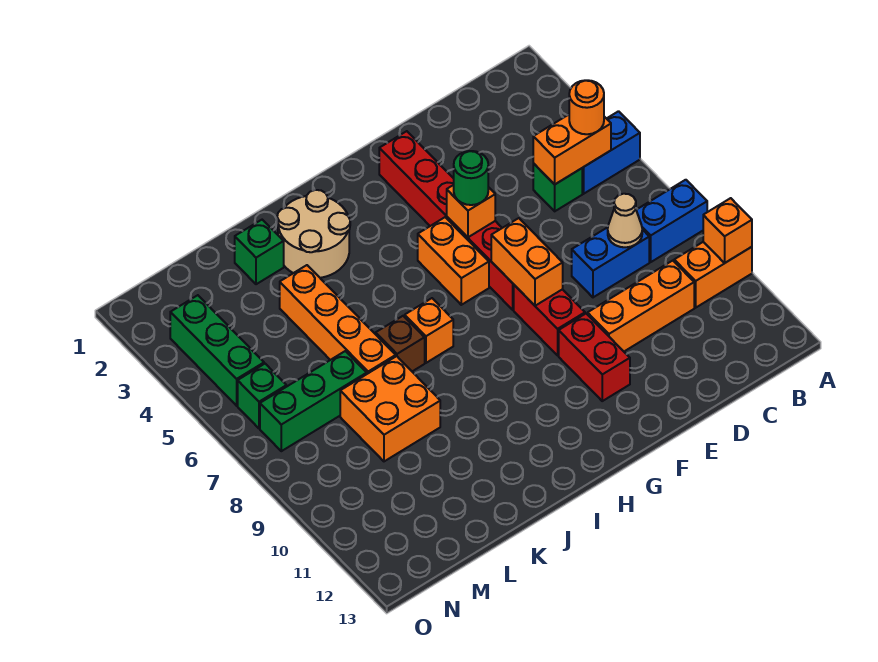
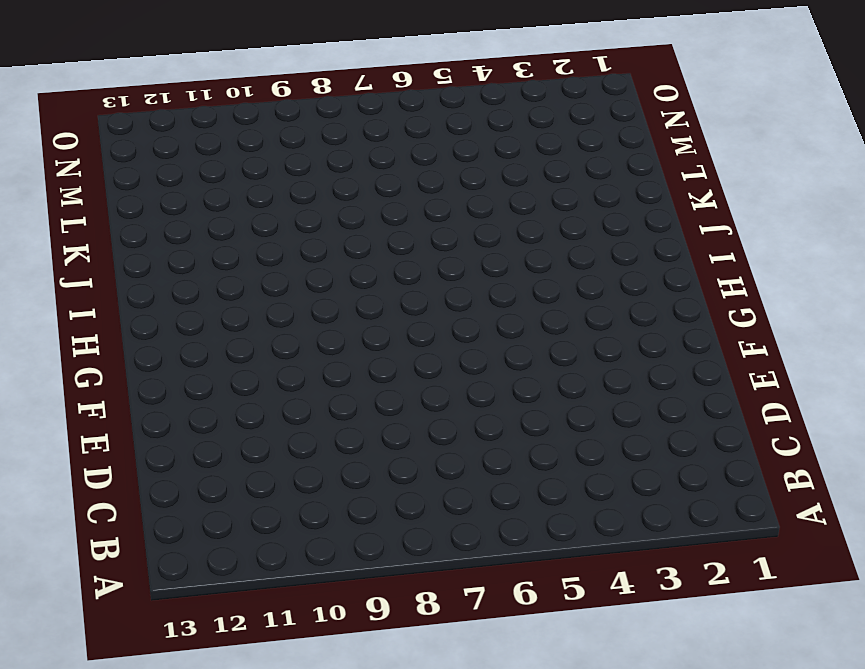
none -> blue 1x2 brick [582,111,640,194]
none -> blue 1x2 brick [636,180,707,262]
none -> orange 1x2 brick [674,242,752,308]

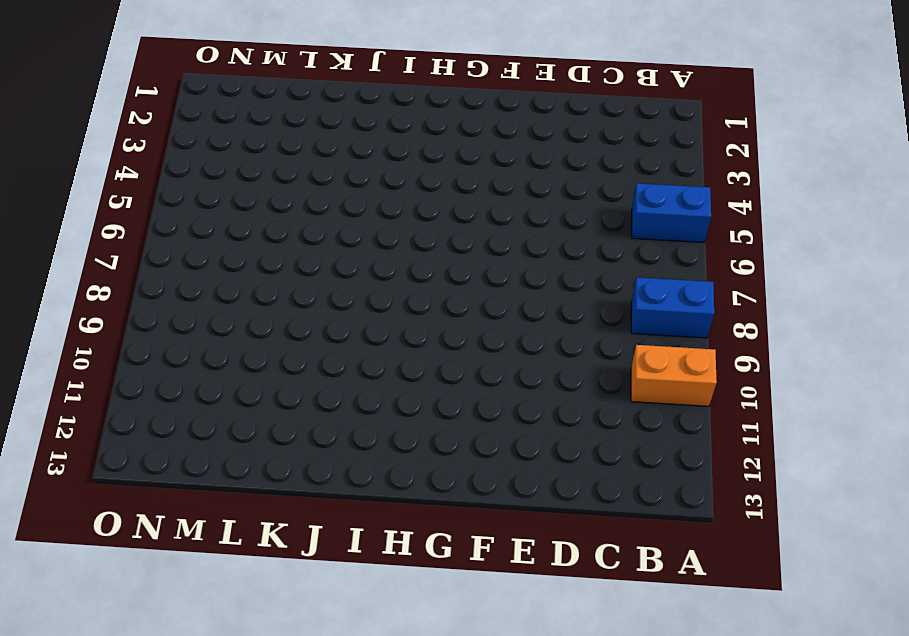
none -> green 1x1 brick [533,163,582,211]
none -> blue 1x2 brick [572,227,649,297]
none -> orange 1x3 brick [588,261,694,351]

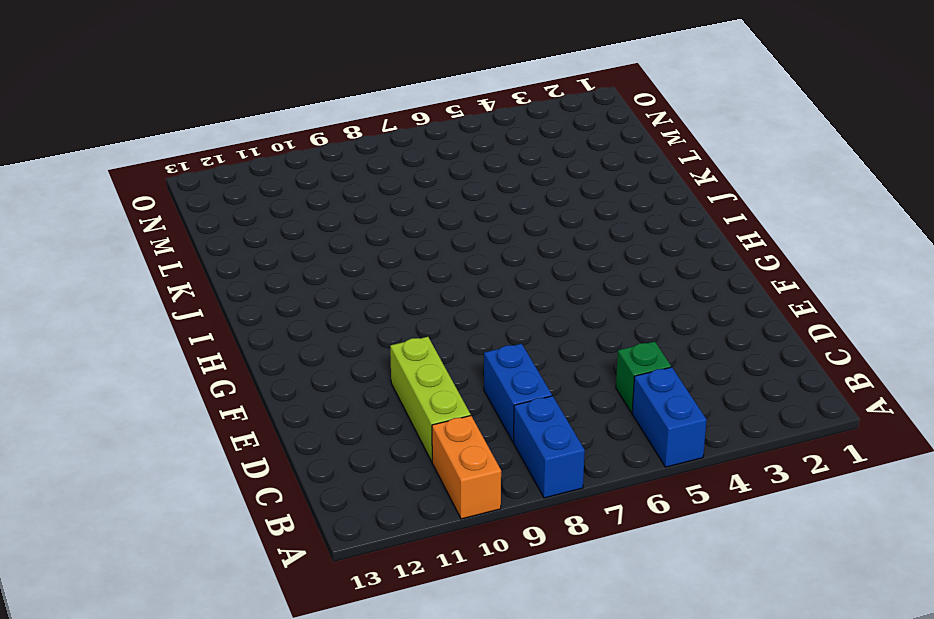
lime 1x3 brick [390,337,471,461] -> orange 1x3 brick [588,261,694,351]
none -> red 1x6 brick [379,131,514,310]
none -> red 1x2 brick [514,285,585,355]
none -> red 1x2 brick [559,314,630,401]

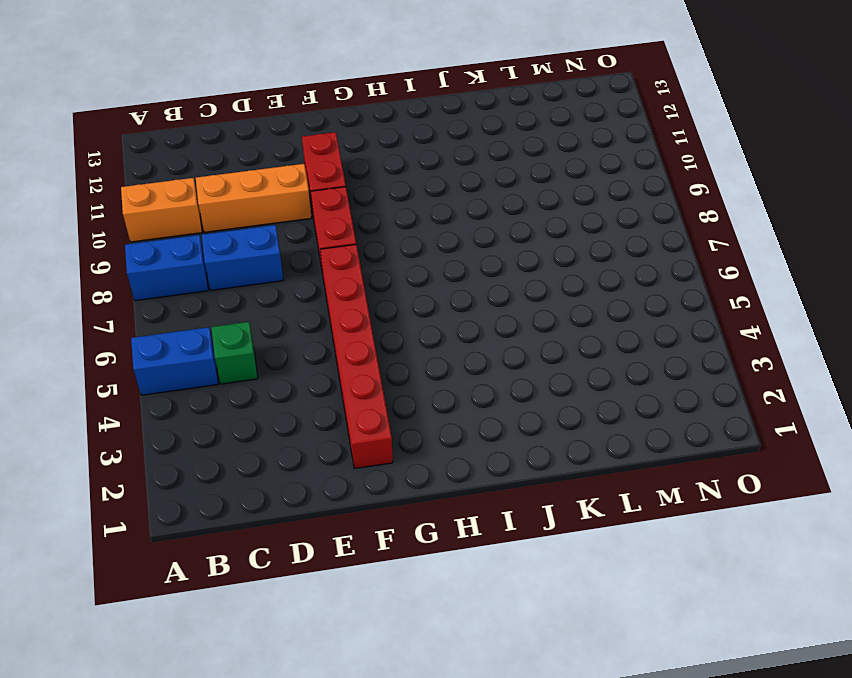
none -> orange 1x2 brick [418,217,489,305]
none -> tan 2x2 round brick [277,190,350,278]
none -> orange 1x1 brick [405,298,453,363]

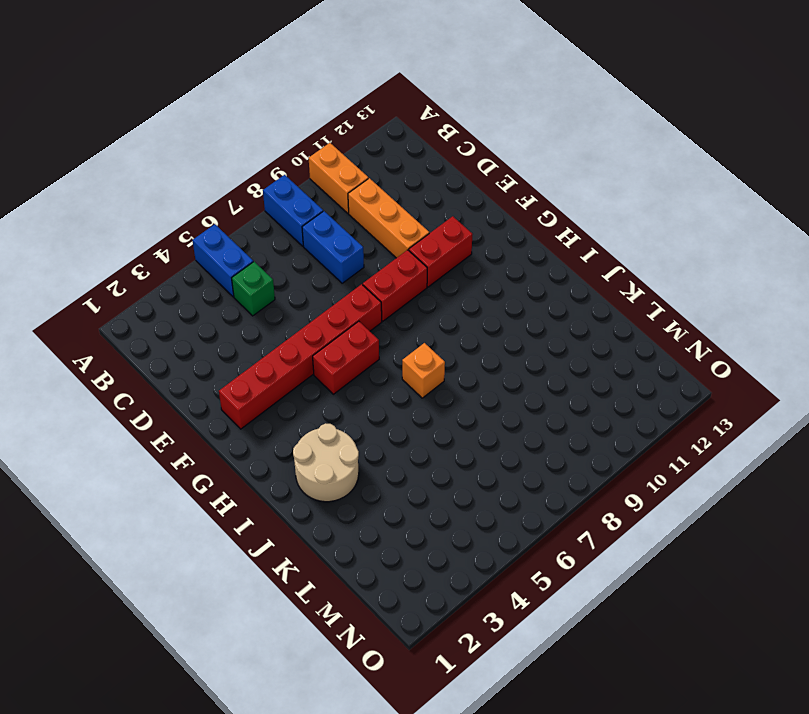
red 1x2 brick [313,321,379,394] -> orange 1x2 brick [418,217,489,305]
none -> brown 1x1 brick [376,316,425,371]
none -> green 1x1 brick [235,220,284,284]
none -> orange 1x4 brick [280,265,396,374]

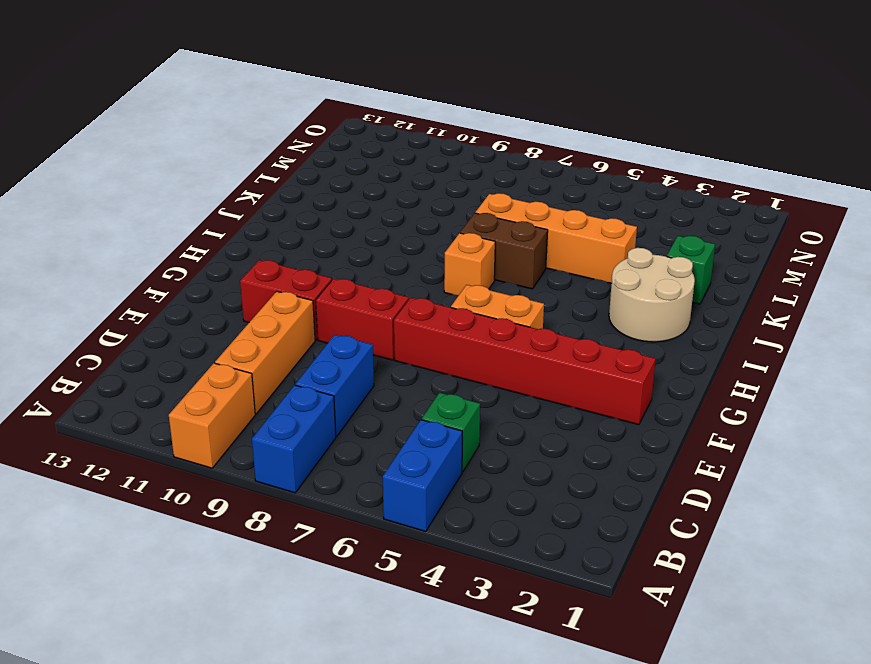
brown 1x2 brick [460,213,548,289] -> brown 1x1 brick [376,316,425,371]
none -> orange 2x2 brick [340,356,440,461]
none -> green 1x3 brick [260,351,367,451]
none -> green 1x3 brick [170,295,264,406]

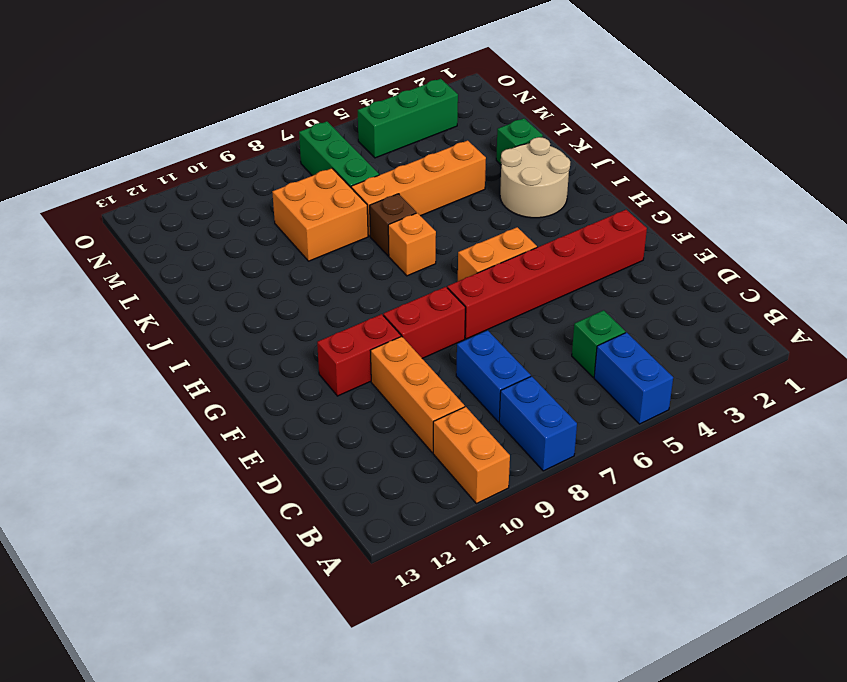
none -> green 1x1 brick [238,364,286,428]
none -> orange 1x1 brick [703,198,752,263]
none -> orange 1x2 brick [533,115,611,184]

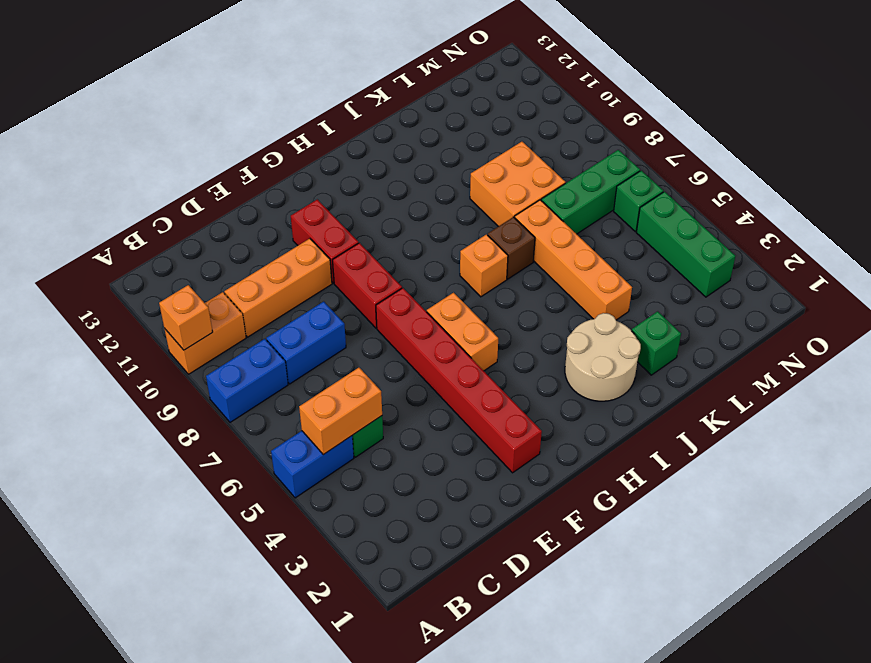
none -> tan 1x1 cone [608,194,642,247]
none -> orange 1x1 brick [447,185,495,237]
none -> orange 1x2 brick [491,218,563,306]

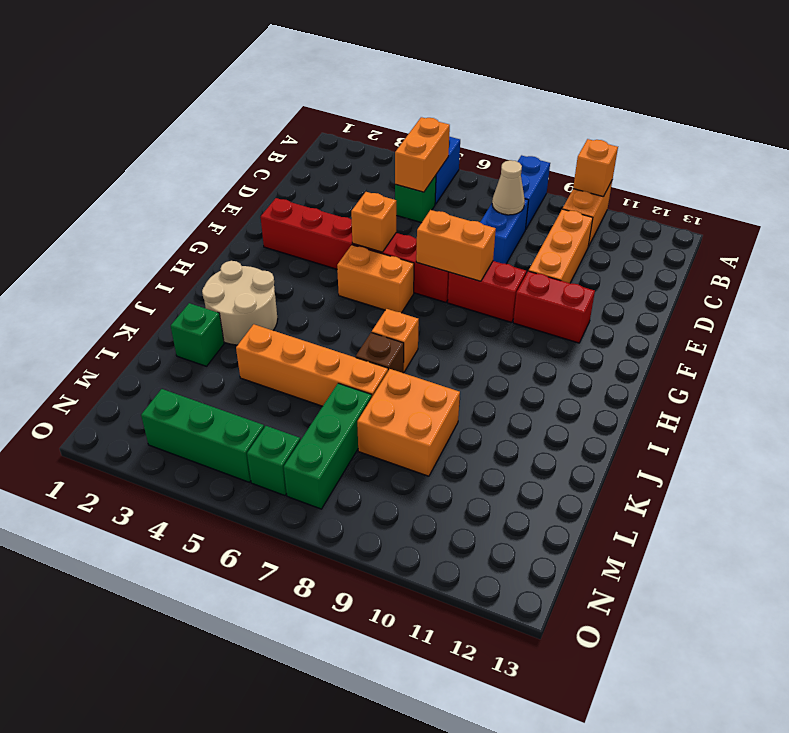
none -> orange 1x1 round brick [569,80,604,134]
none -> green 1x1 round brick [454,151,488,205]

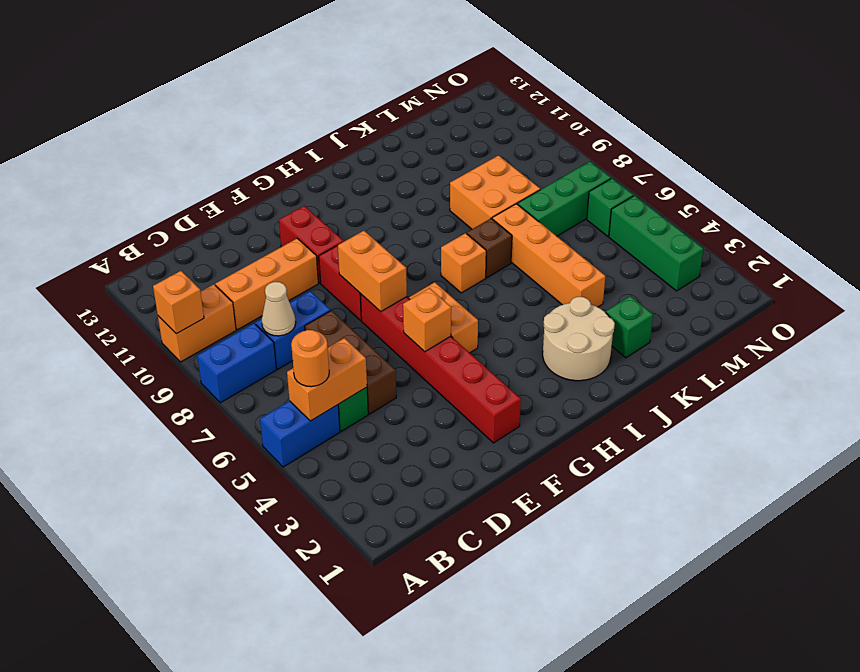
brown 1x3 brick [305,311,396,414] -> none
none -> green 1x1 round brick [454,151,488,205]

